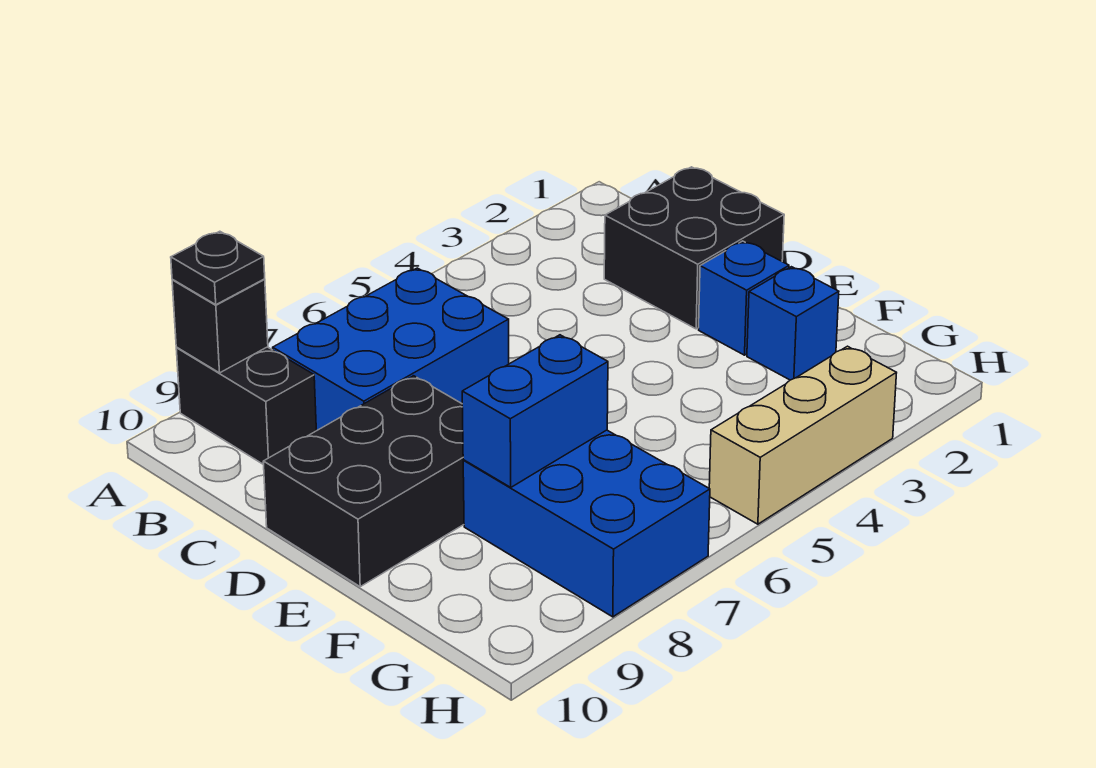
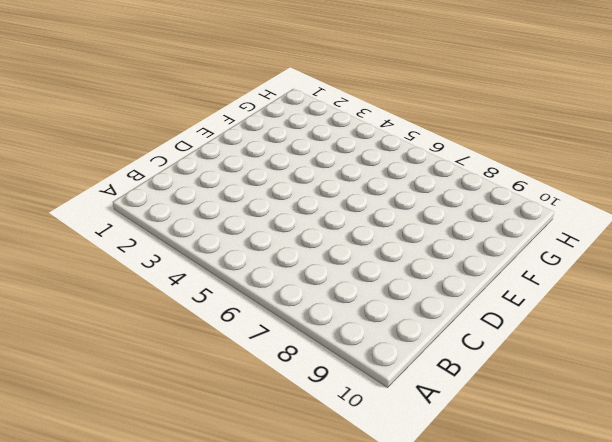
none -> black 1x2 brick [176,347,316,465]
none -> blue 2x3 brick [273,268,509,431]

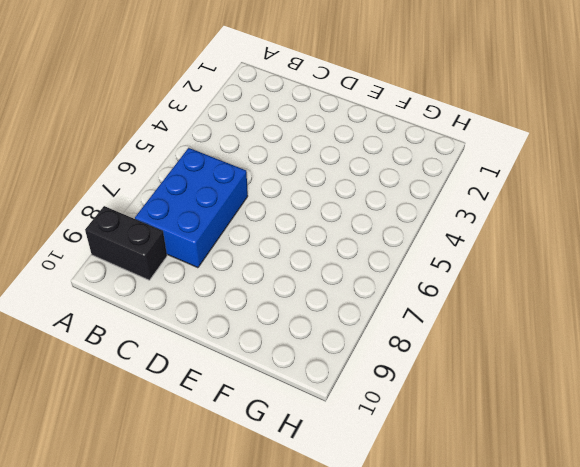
none -> black 2x2 brick [604,167,784,329]
none -> black 2x3 brick [263,376,464,587]

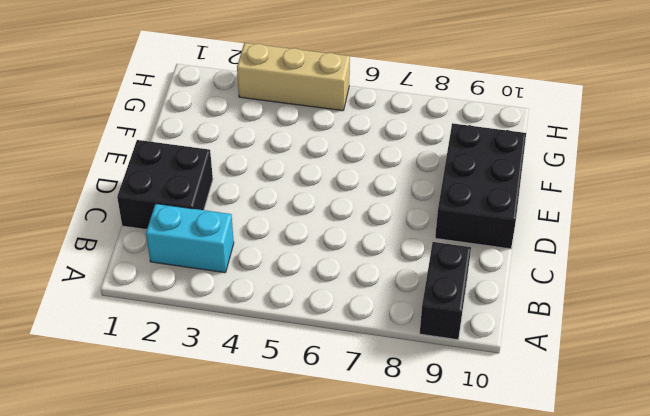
cyan 1x2 brick [146,204,234,273] -> none
black 2x3 brick [435,123,526,249] -> black 2x3 brick turned to [263,376,464,587]
none -> blue 2x3 brick [273,268,509,431]
none -> blue 1x1 brick [699,241,789,355]

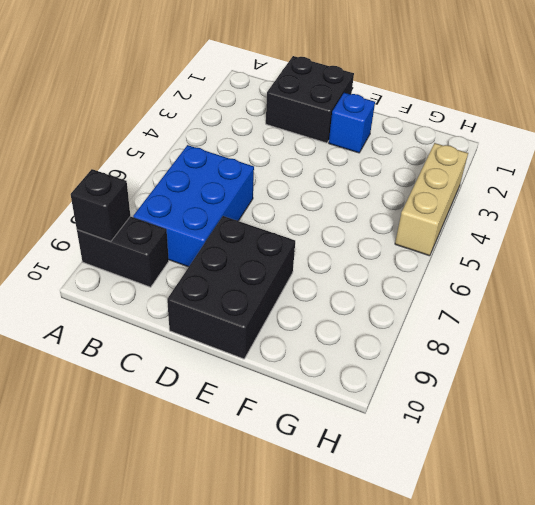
none -> blue 1x1 brick [747,267,839,380]
none -> blue 2x3 brick [463,430,710,617]

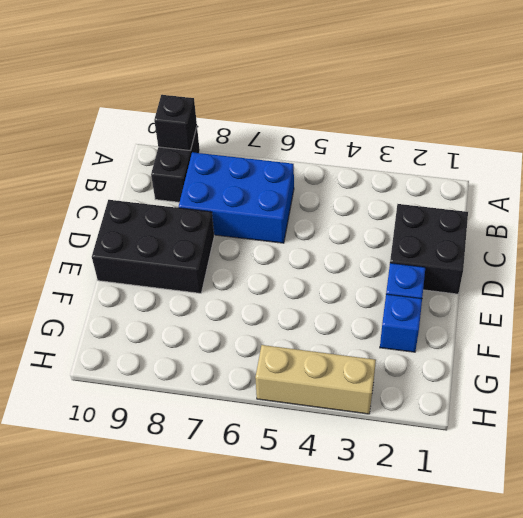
none -> blue 2x3 brick [463,430,710,617]
none -> blue 1x2 brick [462,335,608,487]

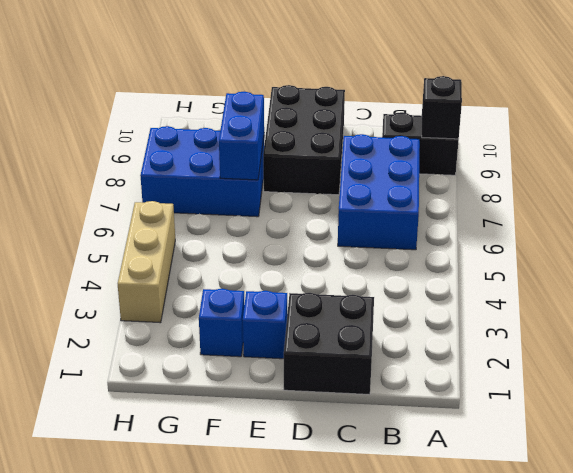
none -> black 1x1 plate [171,231,265,305]

